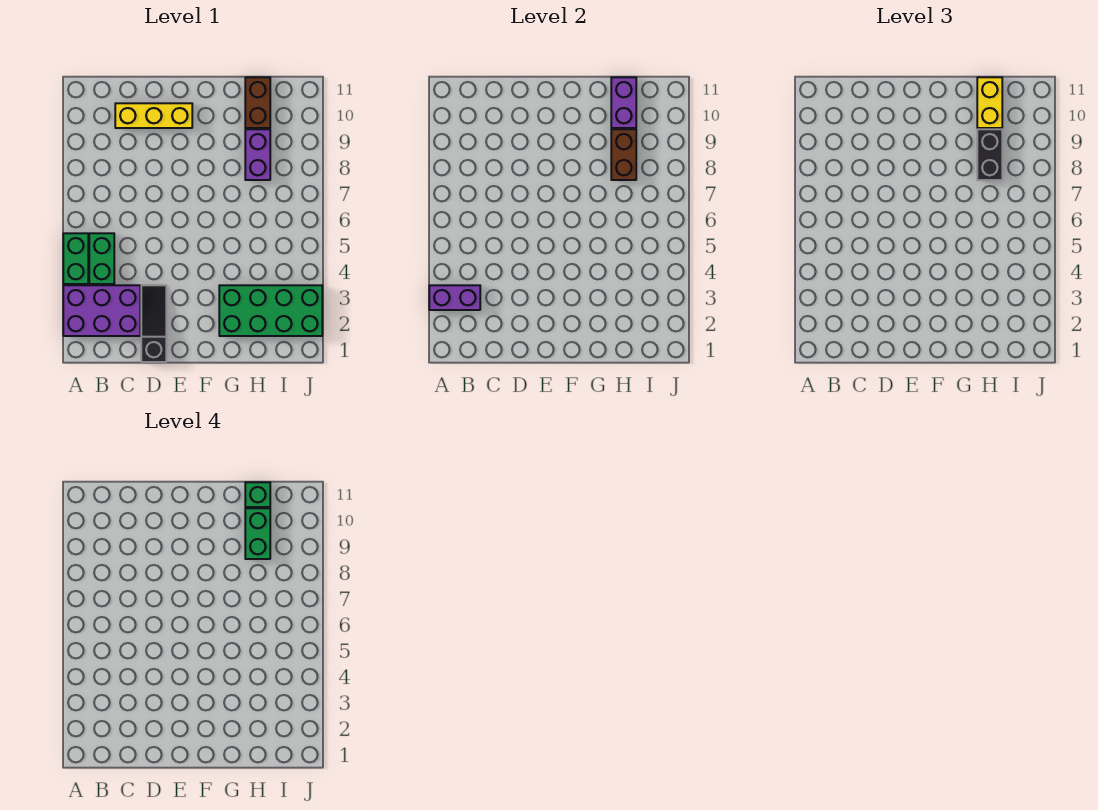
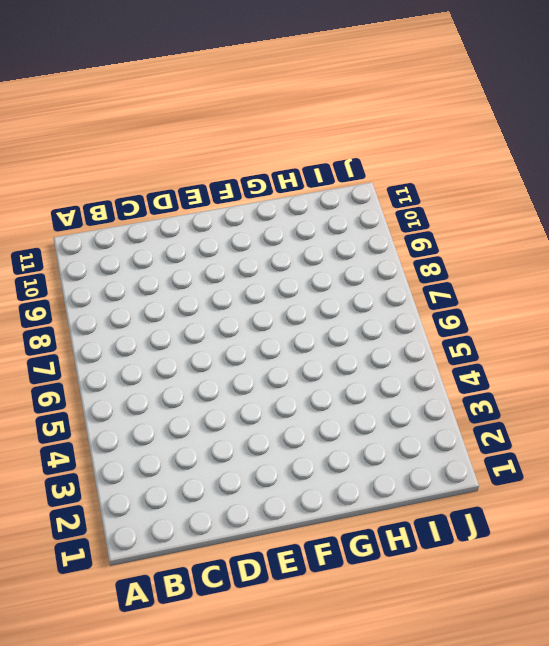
none -> purple 2x3 brick [63,285,140,336]
none -> green 1x2 brick [63,233,88,284]
none -> green 1x2 brick [89,233,114,284]

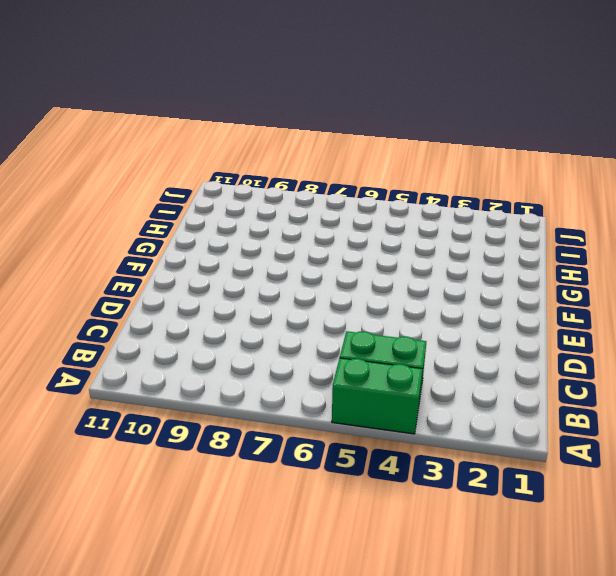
none -> purple 2x3 brick [63,285,140,336]
none -> yellow 1x3 brick [115,103,192,128]
none -> black 1x3 slope [141,285,166,362]

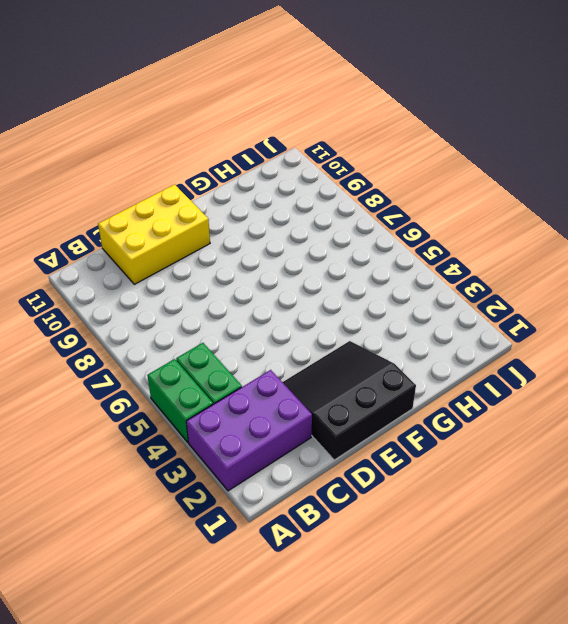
yellow 2x3 brick [98,184,210,284] -> yellow 1x3 brick [115,103,192,128]
black 3x3 slope [283,341,416,460] -> black 1x3 slope [141,285,166,362]
none -> green 2x4 brick [219,285,322,336]
none -> purple 1x2 brick [245,129,270,180]
none -> brown 1x2 brick [245,77,270,128]

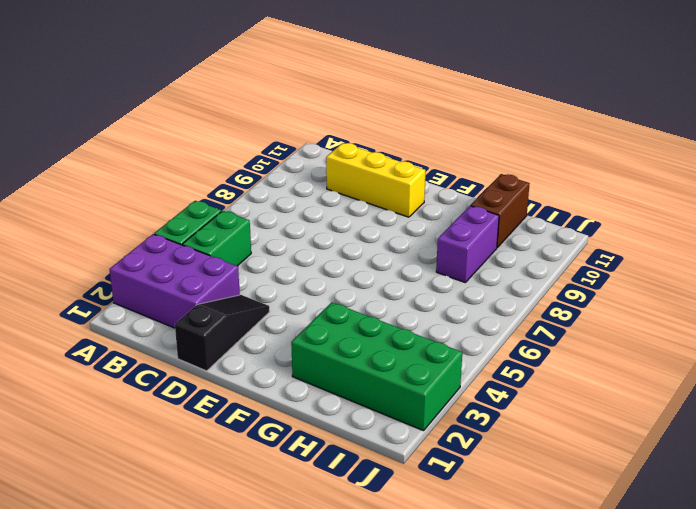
none -> purple 1x2 brick [429,285,480,310]
none -> brown 1x2 brick [611,129,636,180]
none -> purple 1x2 brick [611,77,636,128]

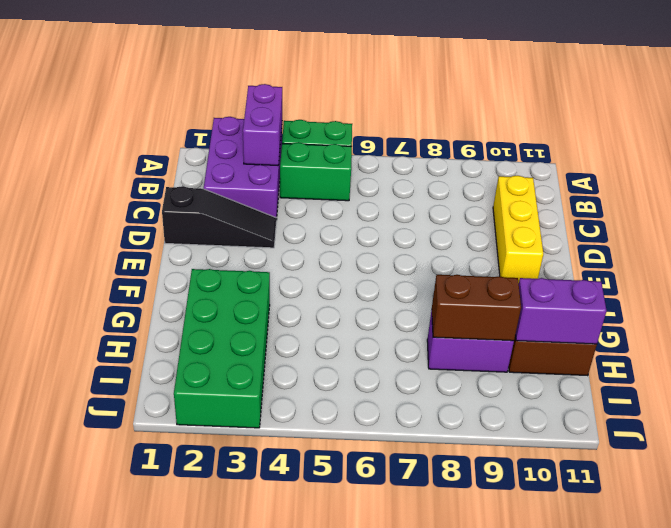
none -> black 1x2 brick [977,129,1002,180]
none -> yellow 1x2 brick [977,77,1002,128]
none -> green 1x2 brick [245,508,270,559]

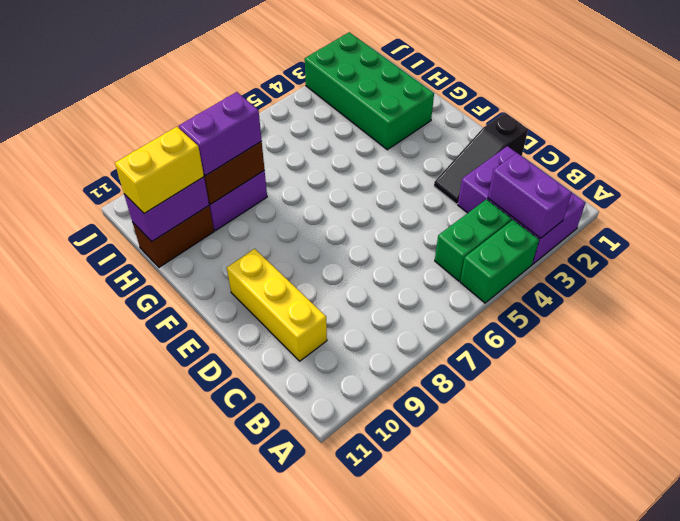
purple 1x2 brick [179,92,262,176] -> black 1x2 brick [977,129,1002,180]
none -> green 1x2 brick [245,508,270,559]
none -> green 1x1 brick [245,482,270,507]

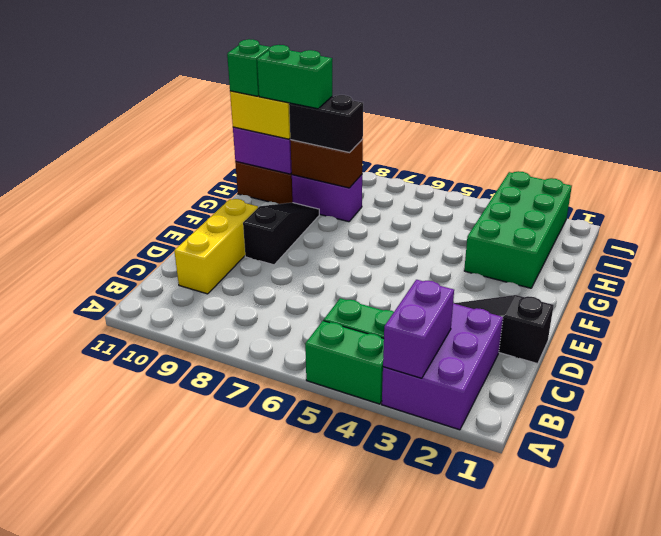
black 1x3 slope [243,203,319,265] -> none

